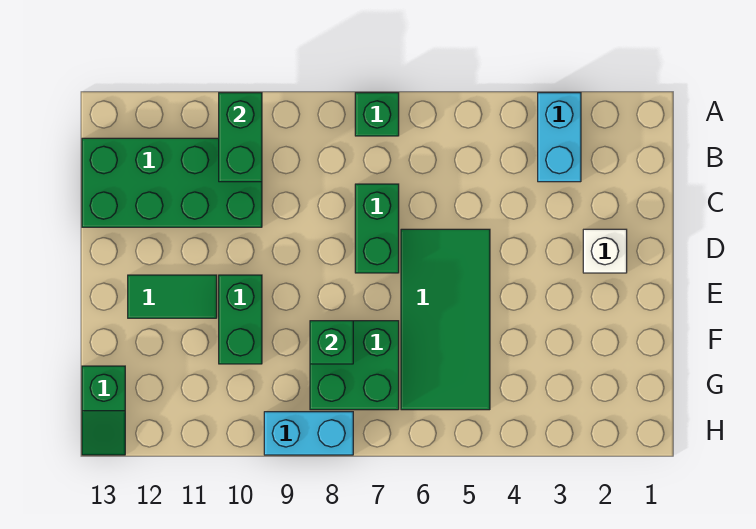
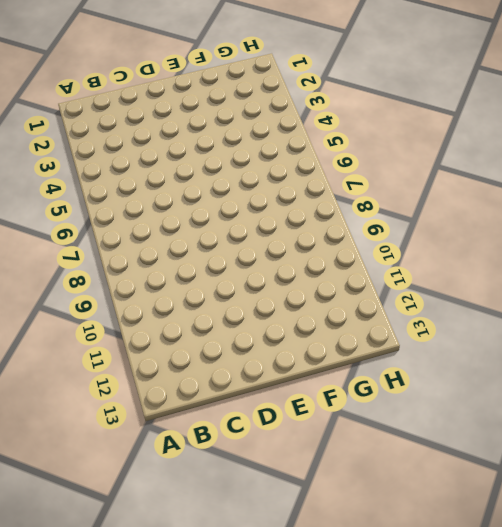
none -> cyan 1x2 brick [538,93,581,182]
none -> green 1x1 brick [355,93,399,136]
none -> green 2x4 brick [82,138,262,227]

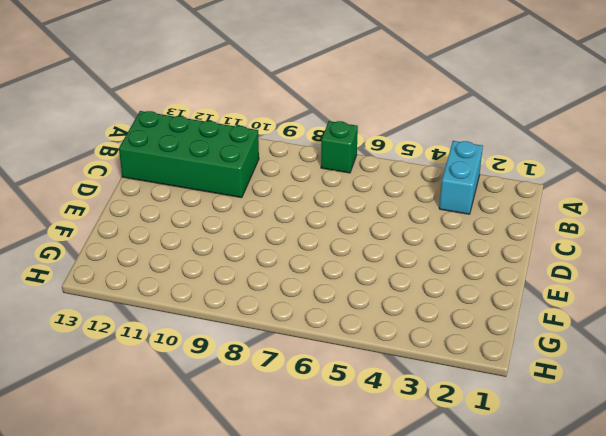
none -> green 1x2 brick [355,184,399,273]
none -> white 1x1 brick [583,229,627,273]
none -> green 2x4 tile [401,229,490,410]

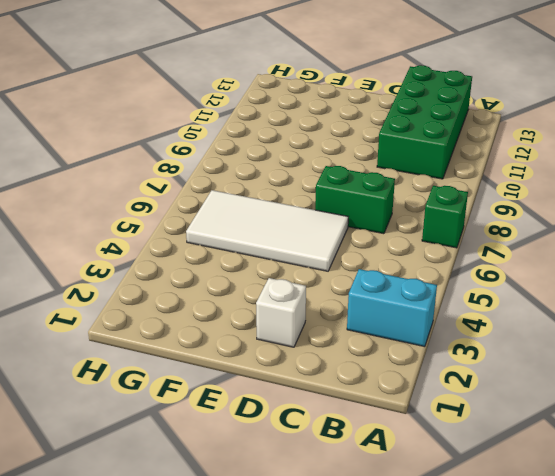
white 2x4 tile [186,190,348,271] -> green 2x4 tile [401,229,490,410]
none -> green 1x2 brick [219,275,262,364]
none -> green 1x2 tile [128,275,217,318]
none -> green 2x2 brick [310,321,399,410]

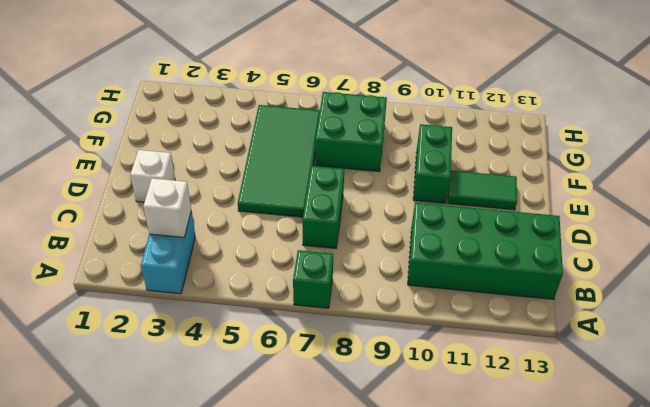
white 1x1 brick [143,178,191,237] -> none
none -> green 1x2 slope [82,366,125,455]
none -> cyan 1x2 brick [264,412,353,455]
none -> green 1x2 brick [219,93,262,182]

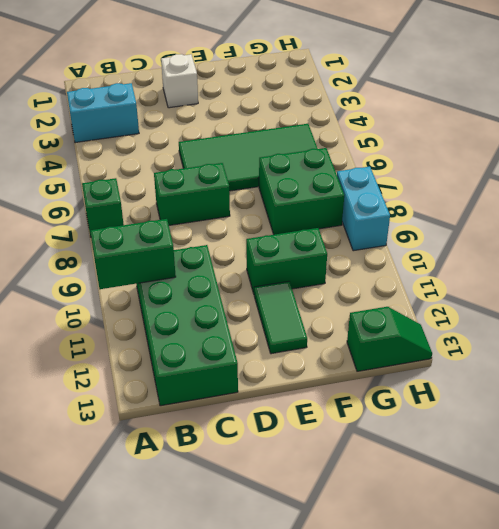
none -> green 1x1 brick [310,321,353,364]

